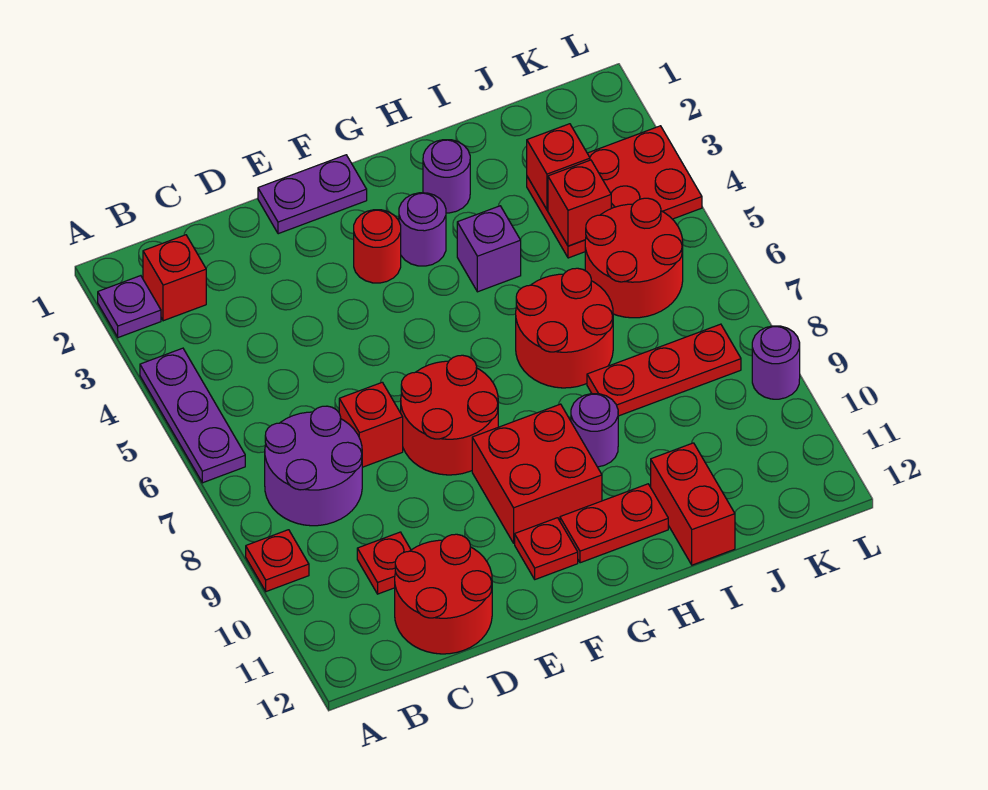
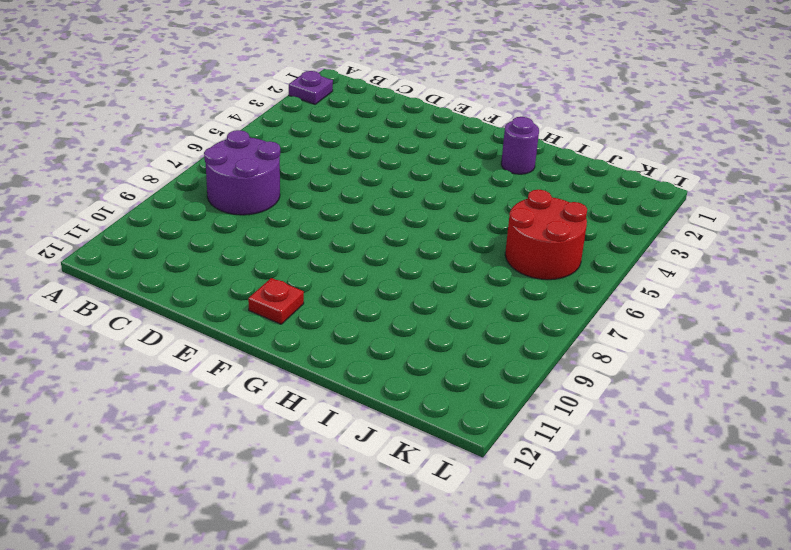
none -> purple 1x3 plate [140,348,245,483]
none -> red 1x1 plate [246,530,309,592]
none -> red 1x1 brick [143,235,206,321]

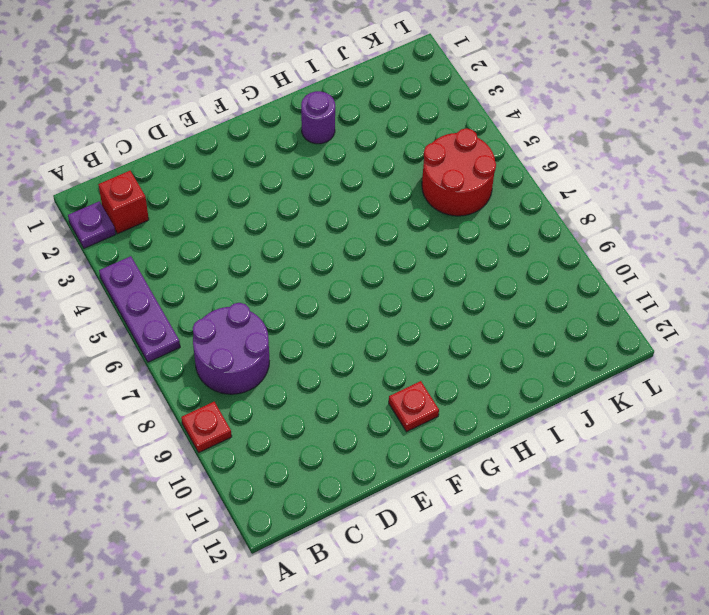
none -> red 1x1 plate [357,532,411,594]
none -> red 2x2 round brick [395,534,492,654]
none -> red 1x1 brick [339,382,403,467]

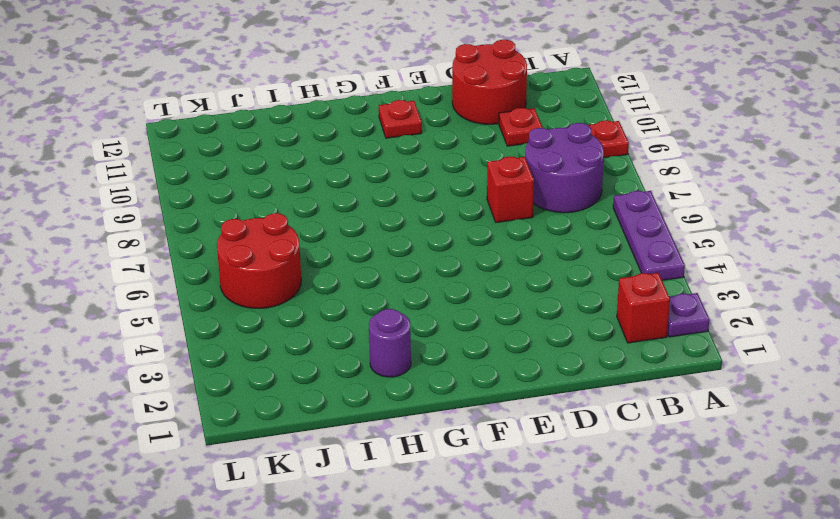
none -> purple 1x2 plate [258,155,367,234]
none -> red 2x2 round brick [401,355,498,475]
none -> red 1x1 round brick [354,210,401,283]

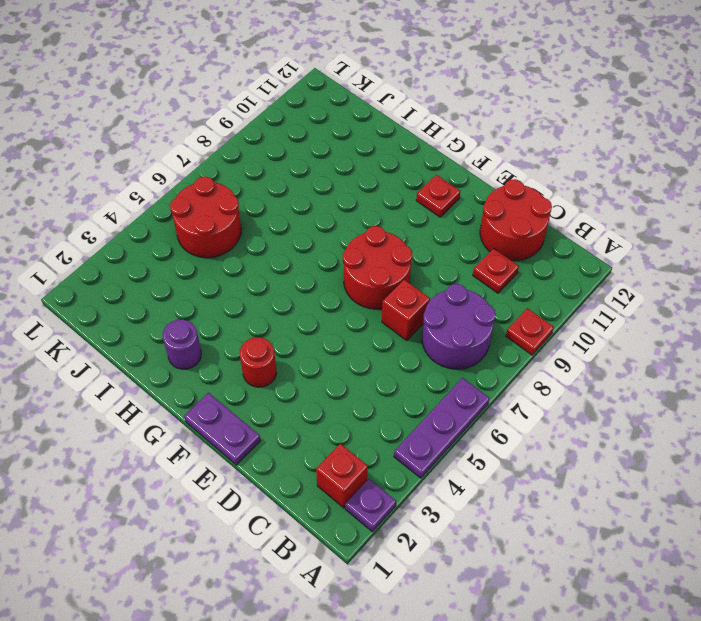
none -> red 2x2 brick [472,404,602,543]
none -> purple 1x1 round brick [399,193,446,266]
none -> red 1x2 plate [560,484,668,563]

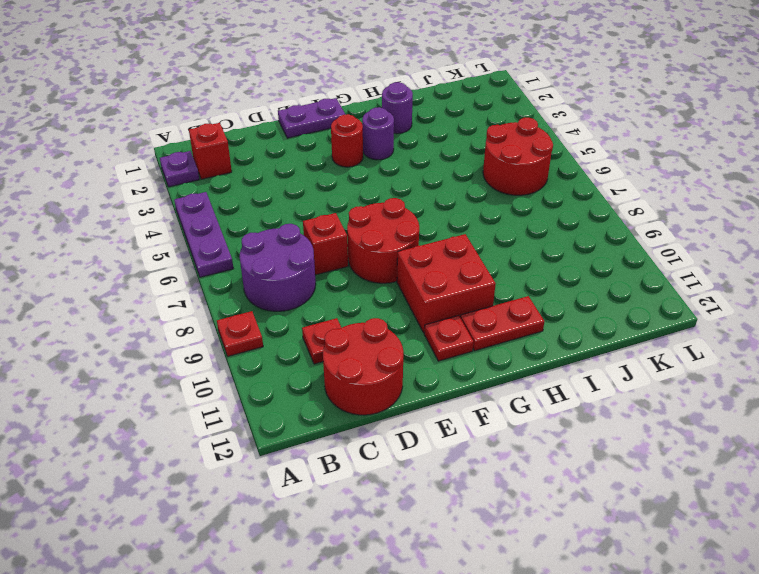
none -> purple 1x1 brick [457,206,521,292]
none -> red 2x2 round brick [516,268,613,388]
none -> purple 1x1 round brick [571,394,618,467]

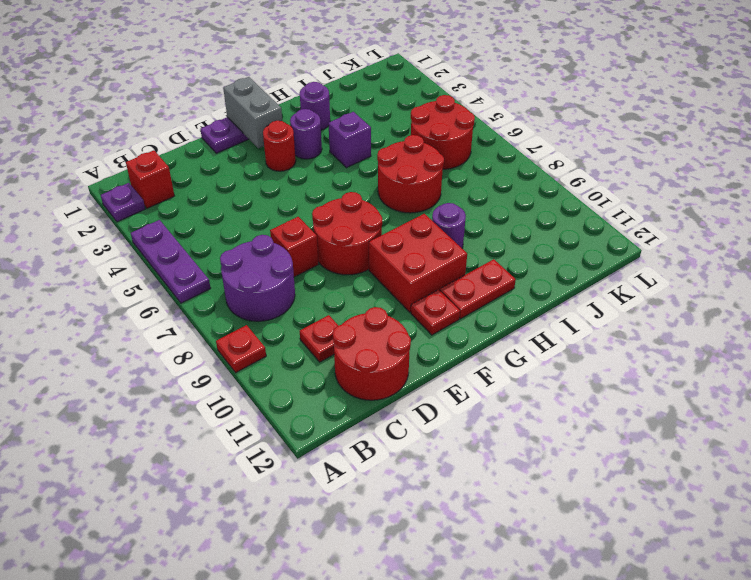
grey 1x2 brick [223,77,282,148] -> none
none -> red 1x3 plate [587,324,741,416]
none -> red 1x2 brick [651,443,735,565]
none -> red 2x3 plate [527,126,702,258]

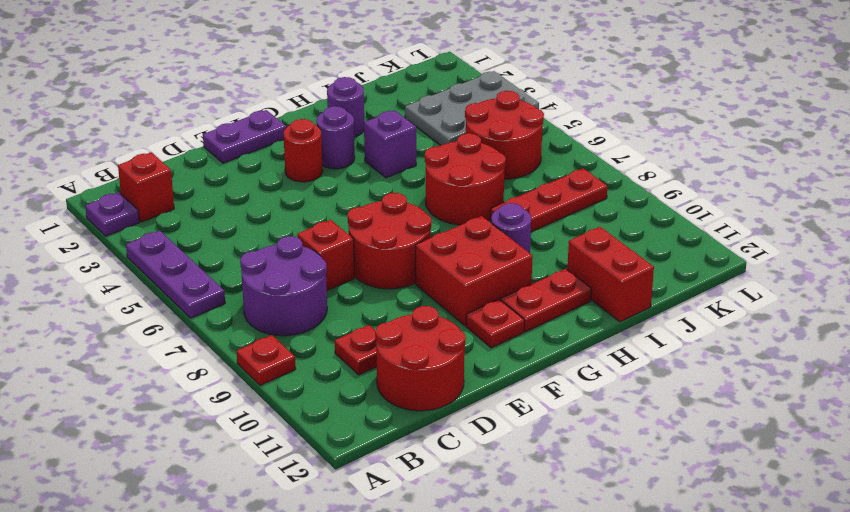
grey 2x3 plate [405,71,539,145] -> red 2x3 plate [527,126,702,258]
none -> purple 1x1 round brick [752,326,800,399]
none -> red 1x1 brick [527,124,590,210]
none -> red 1x1 brick [548,160,611,246]

